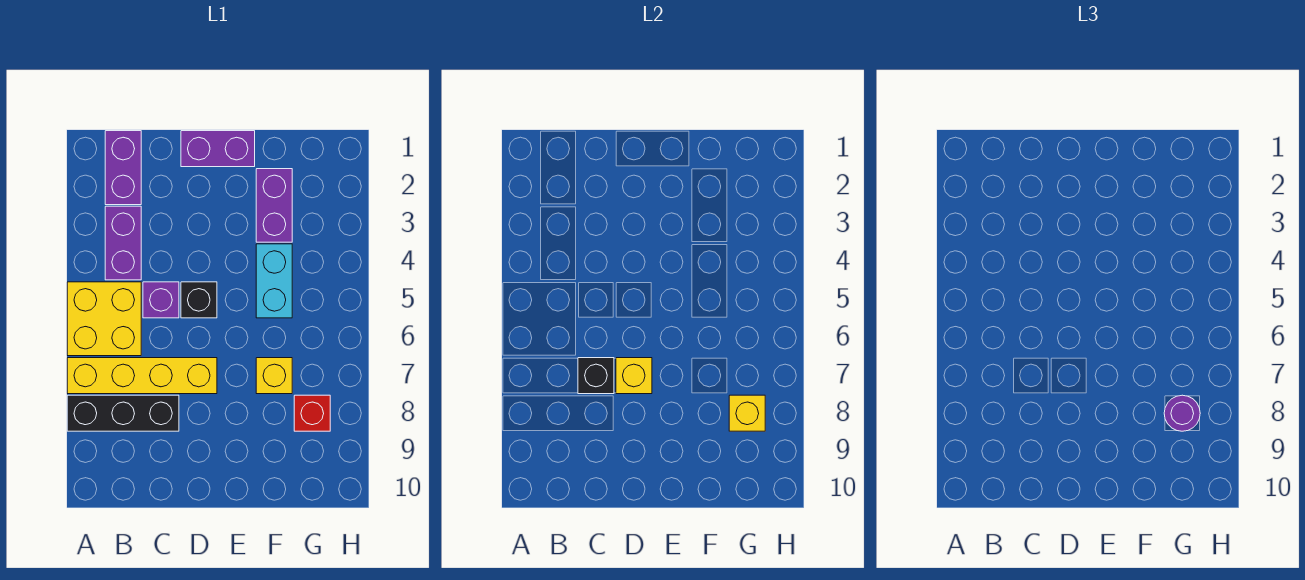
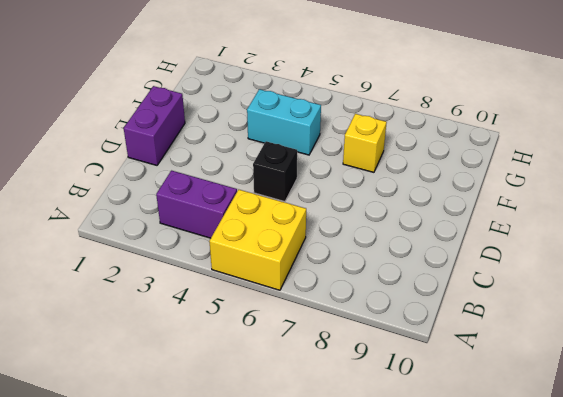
none -> yellow 1x4 brick [67,358,217,394]
none -> black 1x3 brick [67,395,179,431]
none -> purple 1x2 brick [105,131,141,205]

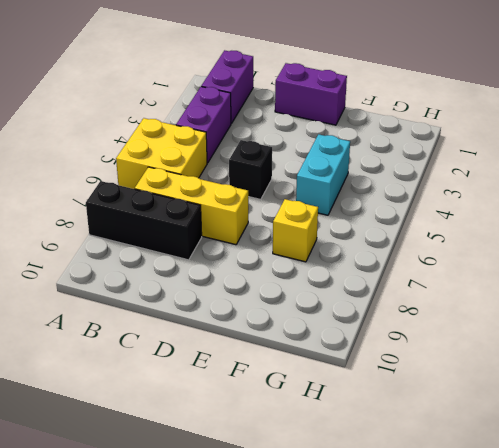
yellow 1x3 brick [135,167,248,245] -> yellow 1x4 brick [67,358,217,394]
none -> purple 1x1 brick [143,282,179,318]
none -> purple 1x2 brick [256,169,292,242]
none -> red 1x1 brick [294,395,330,431]

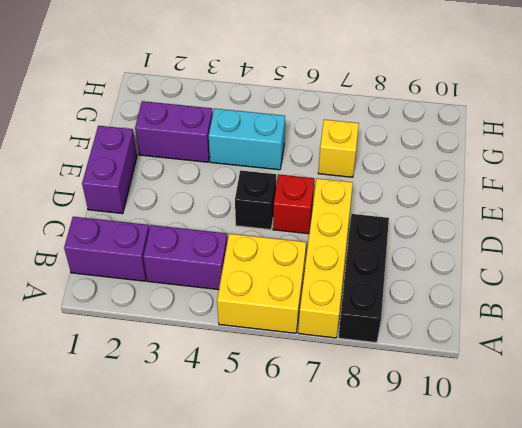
red 1x1 brick [273,174,314,234] -> red 1x1 brick moved to [294,395,330,431]
none -> purple 1x1 brick [143,282,179,318]
none -> black 1x1 brick [578,358,614,394]
none -> yellow 1x1 brick [616,358,652,394]

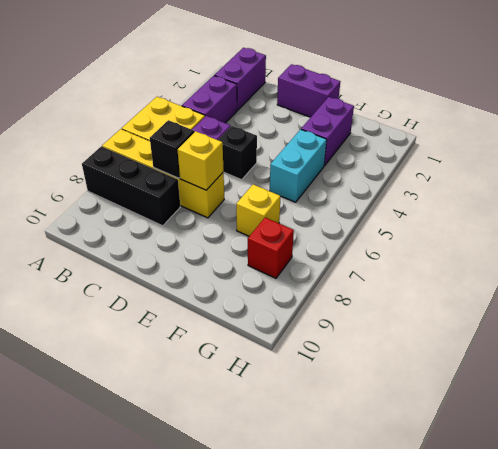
none -> yellow 1x1 brick [729,395,765,431]
none -> purple 1x1 round brick [1164,395,1200,431]

